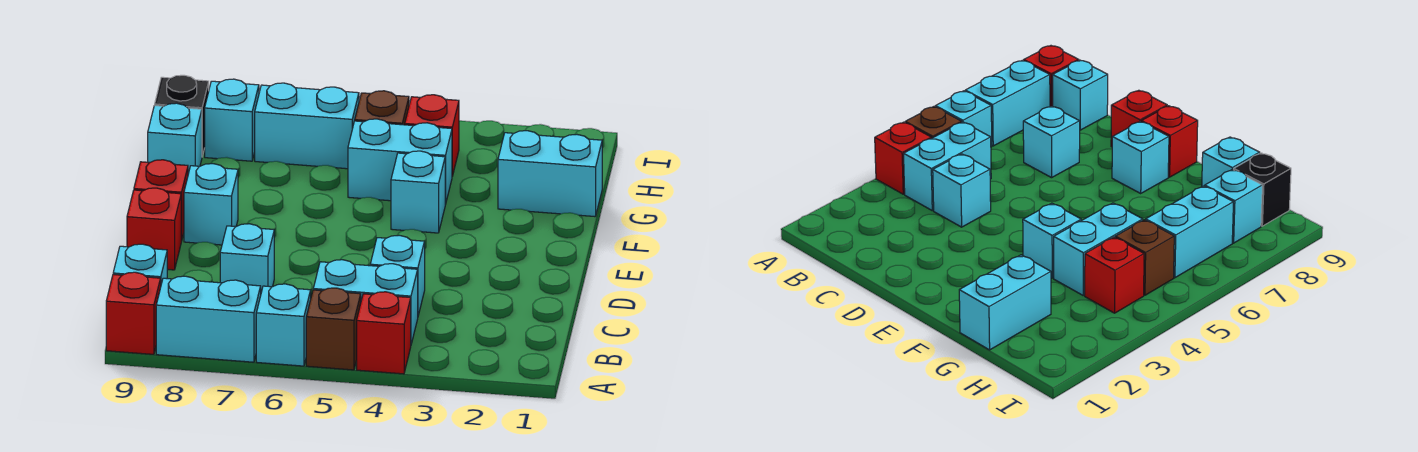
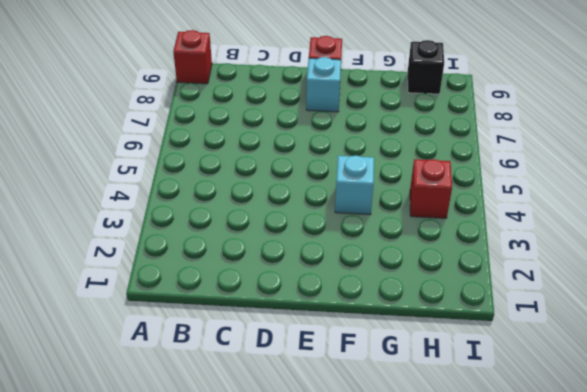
none -> red 1x1 brick [357,292,411,374]
none -> brown 1x1 brick [306,288,361,370]
none -> cyan 1x1 brick [256,284,311,366]

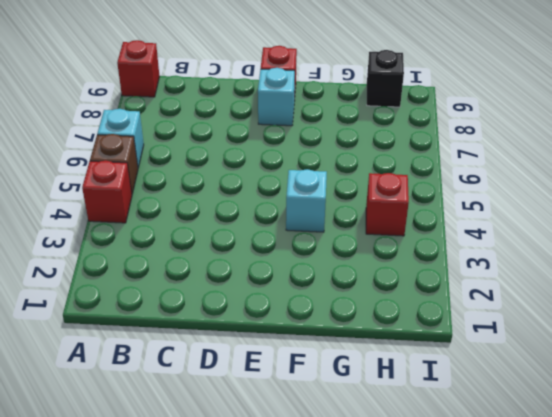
none -> cyan 1x2 brick [156,276,261,362]
none -> cyan 1x2 brick [313,260,418,344]
none -> cyan 1x1 brick [113,244,167,284]

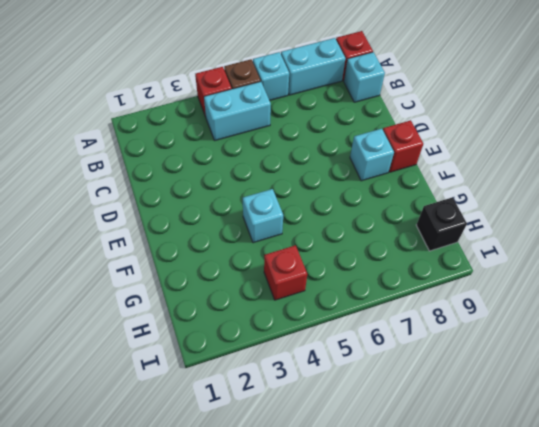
none -> cyan 1x1 brick [370,235,425,315]
none -> cyan 1x1 brick [220,224,274,292]
none -> red 1x1 brick [127,188,181,270]

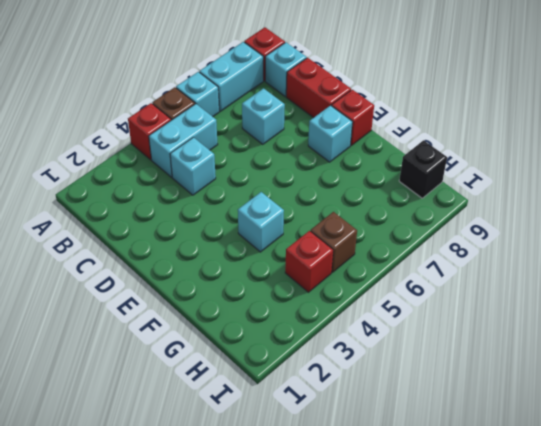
red 1x2 brick [286,58,351,118] -> red 1x1 brick [127,188,181,270]
none -> cyan 1x2 brick [498,131,602,217]
none -> cyan 1x2 brick [348,119,452,205]
none -> cyan 1x1 brick [148,103,202,174]

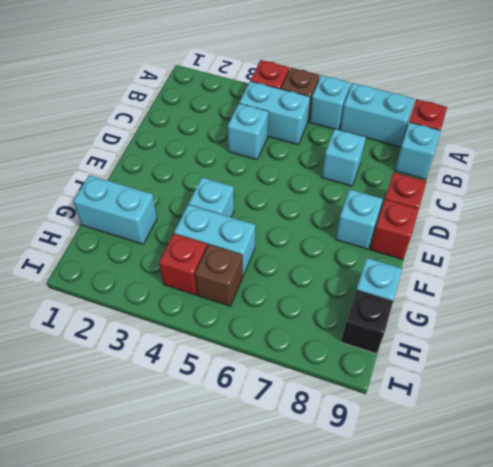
none -> cyan 1x2 brick [255,83,359,169]
none -> cyan 1x1 brick [205,79,259,161]

